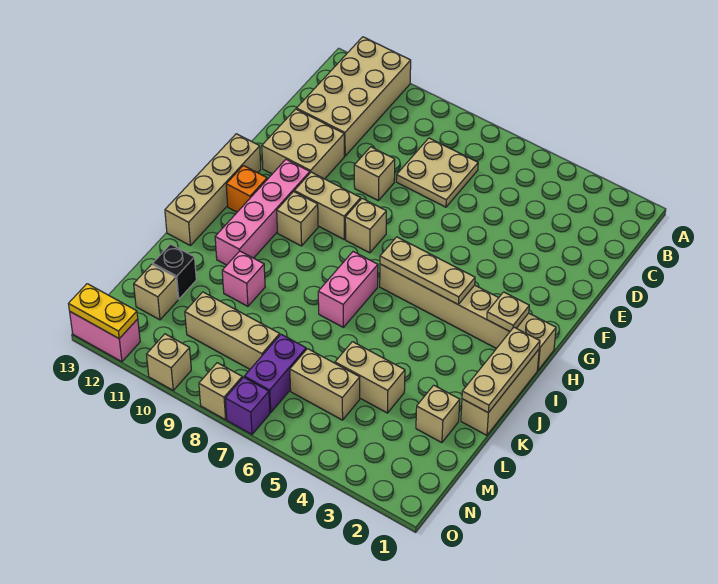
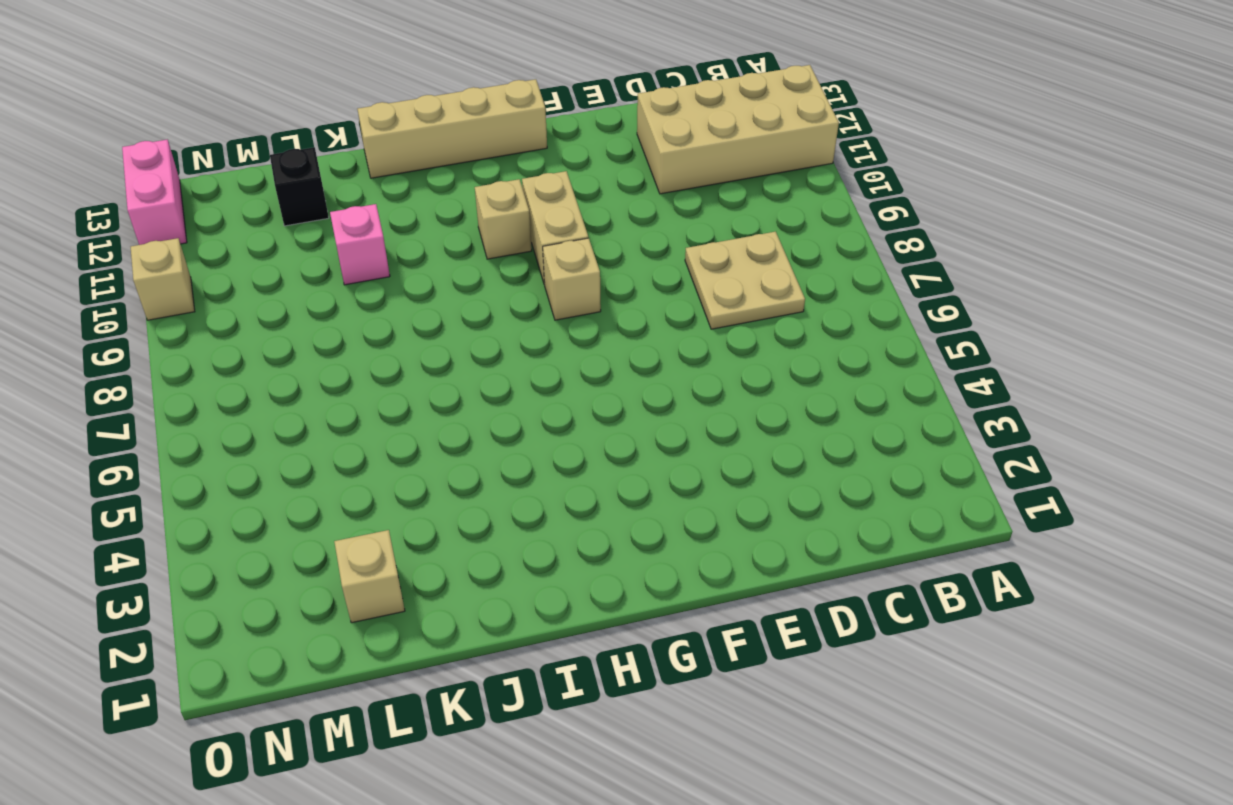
none -> tan 1x1 brick [354,147,395,200]
none -> tan 2x2 brick [262,109,344,179]
none -> pink 1x4 brick [215,159,310,265]

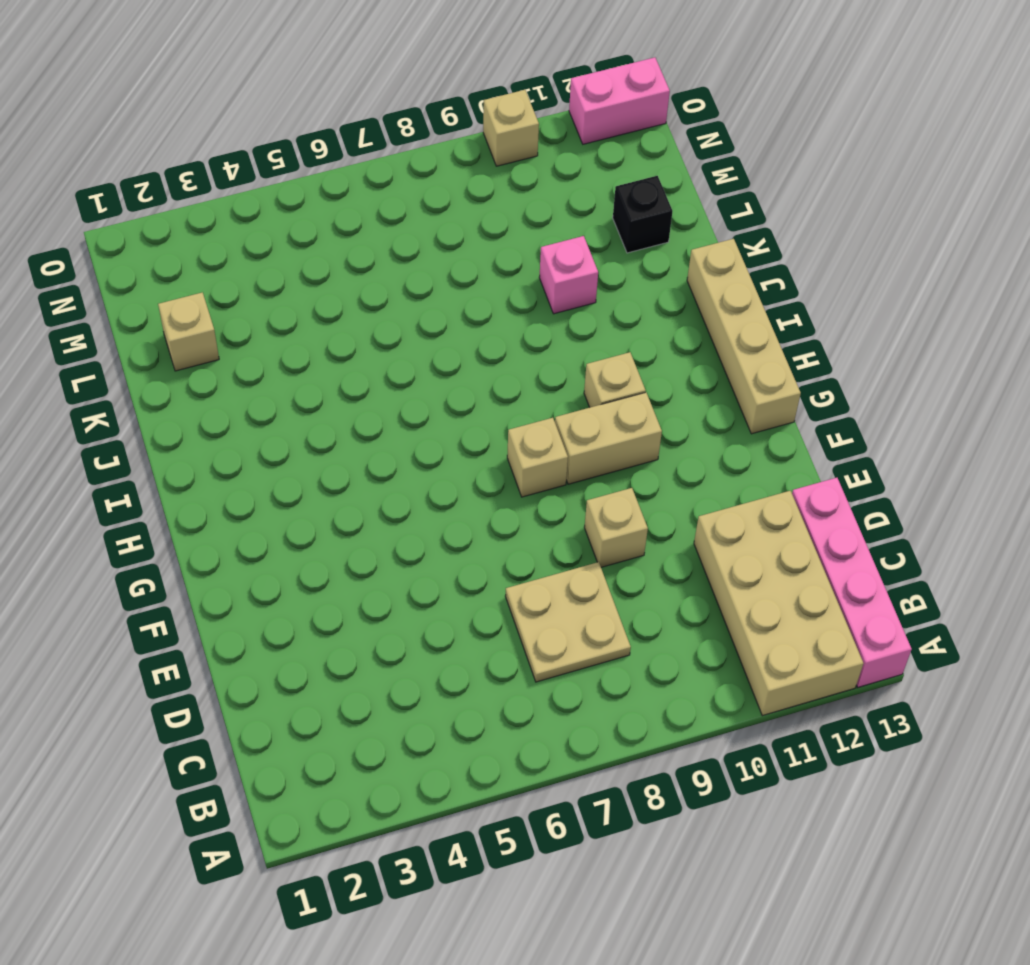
pink 1x4 brick [792,478,912,687] -> pink 1x4 brick moved to [215,159,310,265]
none -> tan 2x2 brick [262,109,344,179]
none -> tan 1x6 brick [380,264,556,370]
none -> orange 1x1 brick [226,166,267,212]

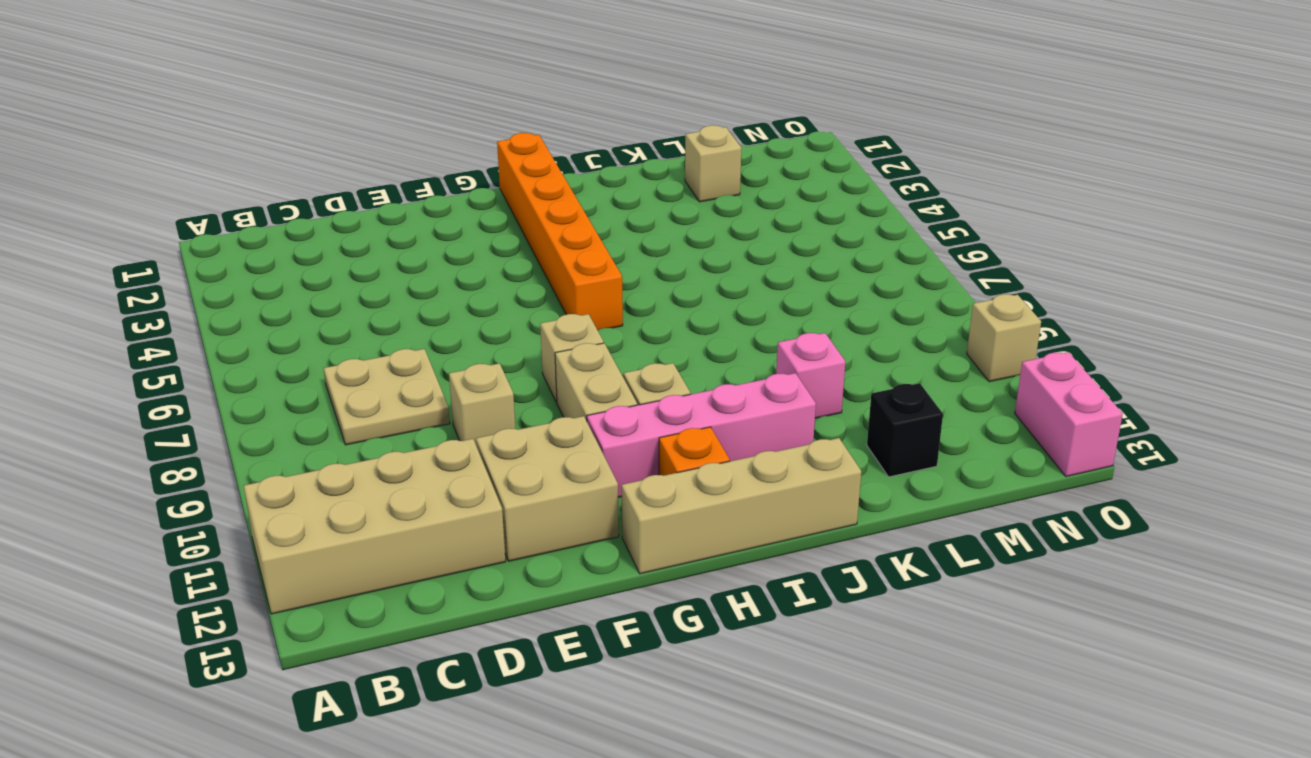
orange 1x6 brick [497,133,623,330] -> tan 1x6 brick [380,264,556,370]
none -> tan 1x3 brick [461,350,539,435]
none -> pink 1x2 brick [318,252,378,327]
none -> tan 1x2 brick [335,342,405,413]

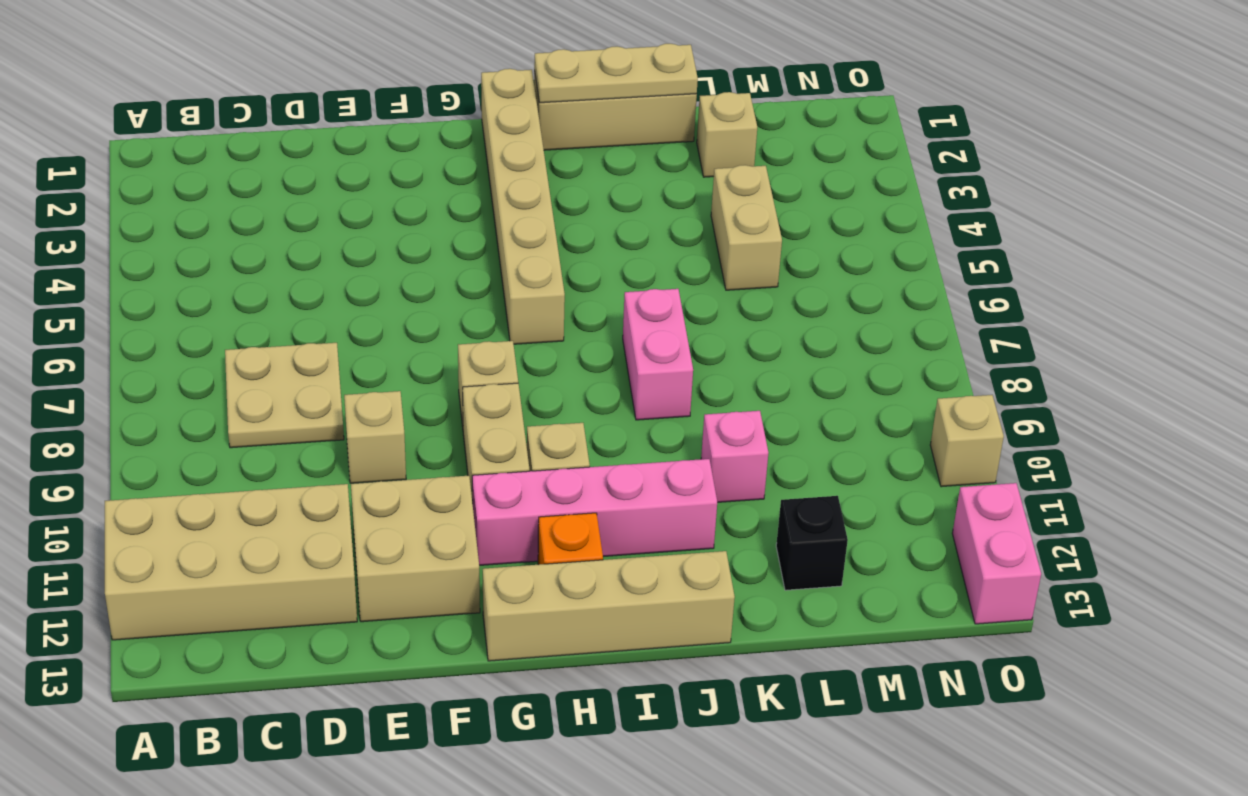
pink 1x2 brick [623,289,693,420] -> pink 1x2 brick turned to [318,252,378,327]
none -> tan 1x2 brick [290,349,360,420]
none -> purple 1x2 brick [244,334,306,412]
none -> tan 1x3 brick [185,292,280,369]

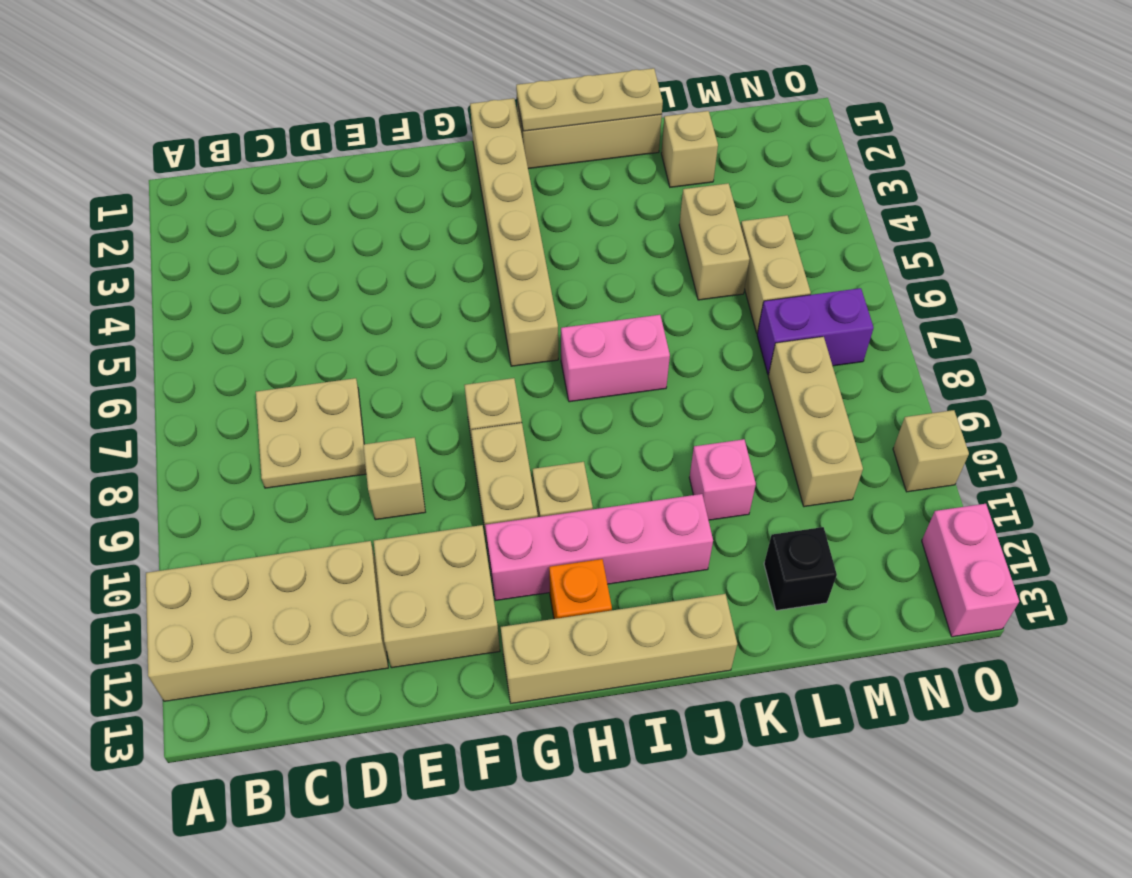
none -> tan 1x1 brick [134,264,178,320]
none -> purple 1x1 brick [225,377,270,434]
none -> tan 1x1 brick [199,363,242,420]

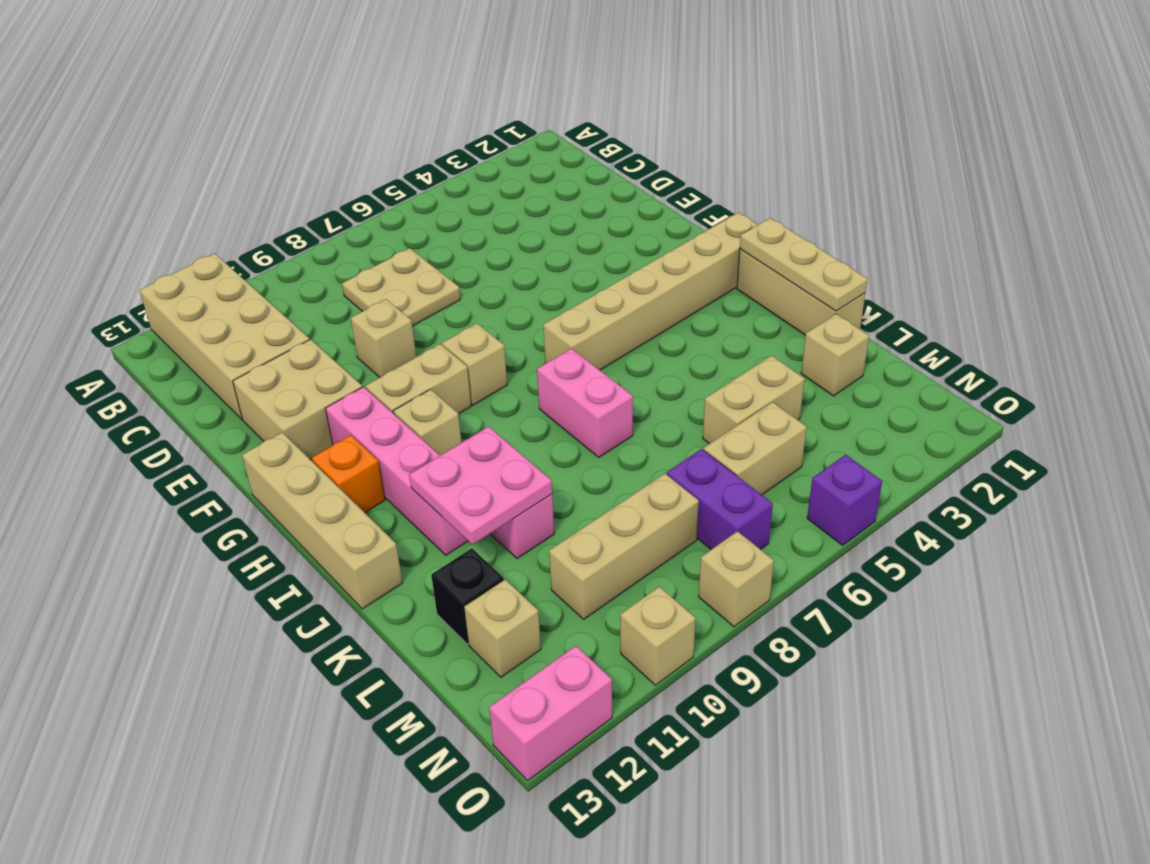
pink 2x2 plate [409,427,552,545] -> none
purple 1x1 brick [807,455,882,545] -> purple 1x1 brick moved to [225,377,270,434]
none -> tan 1x1 plate [487,292,529,331]
none -> tan 1x3 plate [380,237,475,305]
none -> yellow 1x2 plate [69,284,138,339]

